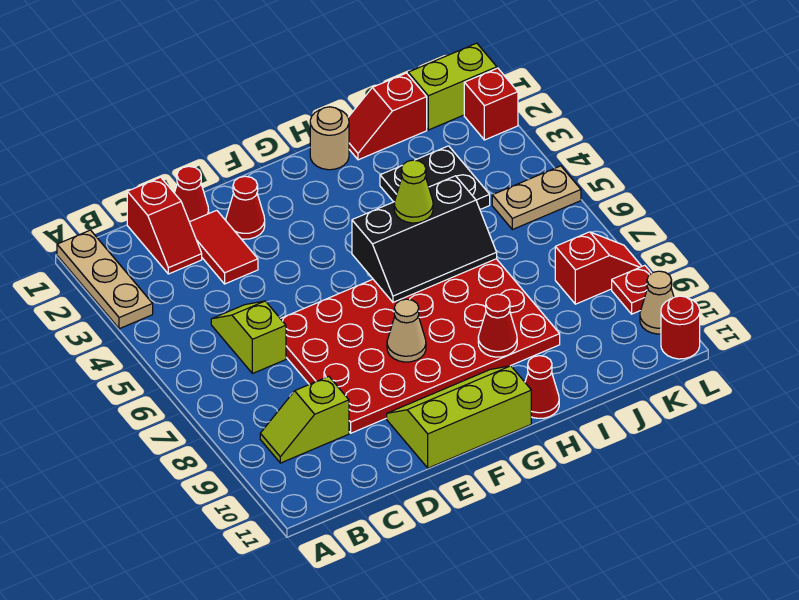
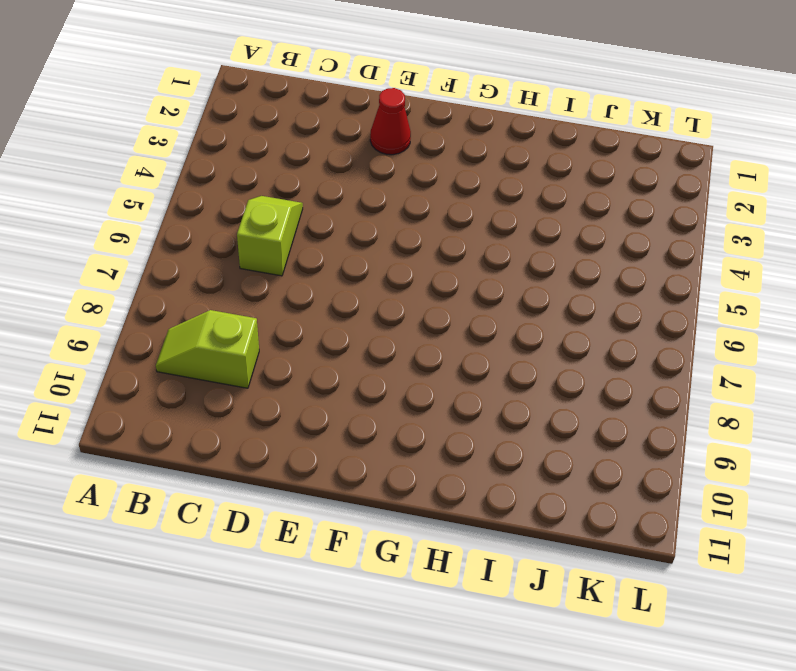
none -> tan 1x3 plate [57,230,153,329]
none -> red 1x2 slope [127,177,202,274]
none -> red 1x1 cone [175,166,209,222]

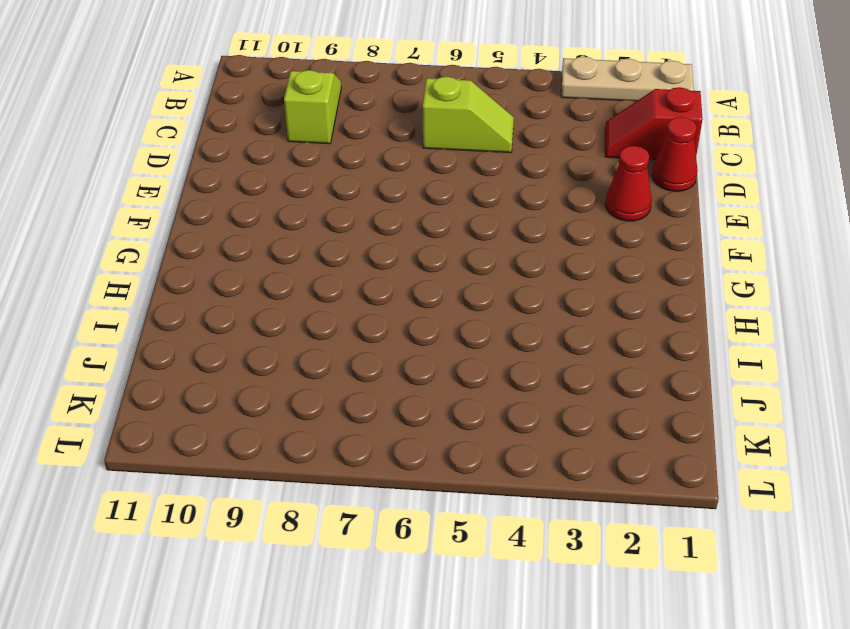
none -> red 1x2 tile [190,210,258,284]
none -> red 4x6 plate [280,259,560,433]
none -> lime 2x3 slope [387,366,531,468]

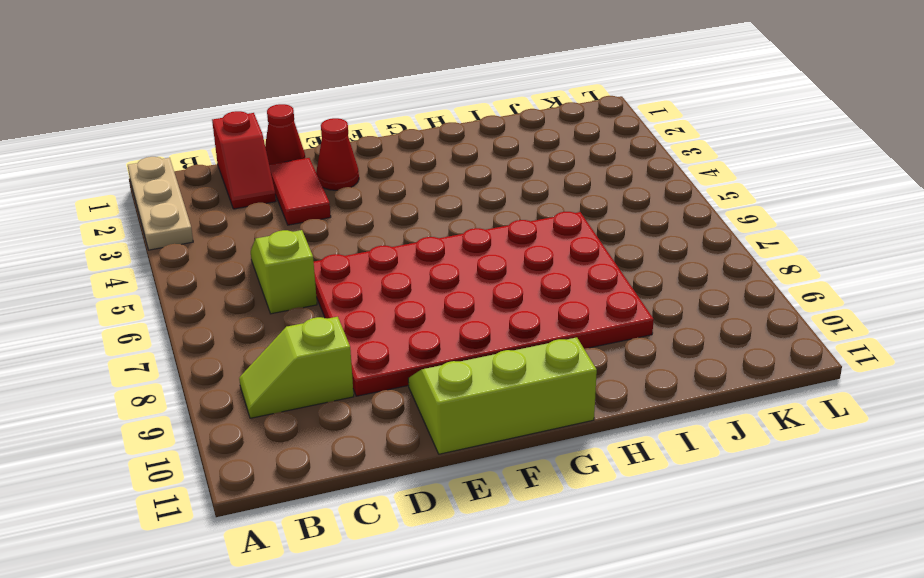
none -> tan 1x1 round brick [310,107,349,170]
none -> red 1x1 cone [525,356,559,418]
none -> red 1x2 slope [348,73,427,160]

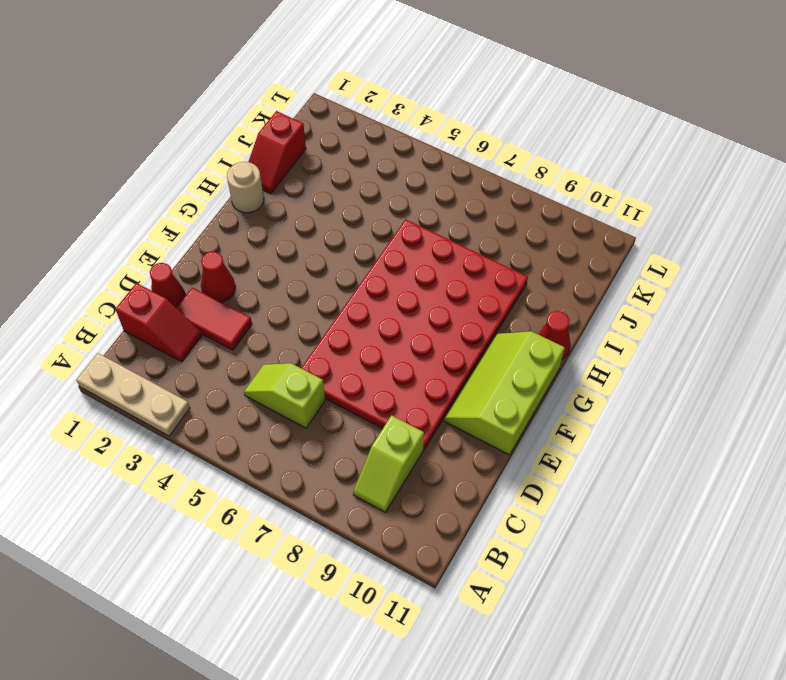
none -> black 2x2 plate [380,146,490,209]
none -> lime 1x2 brick [408,43,497,130]
none -> tan 1x2 plate [492,166,581,230]

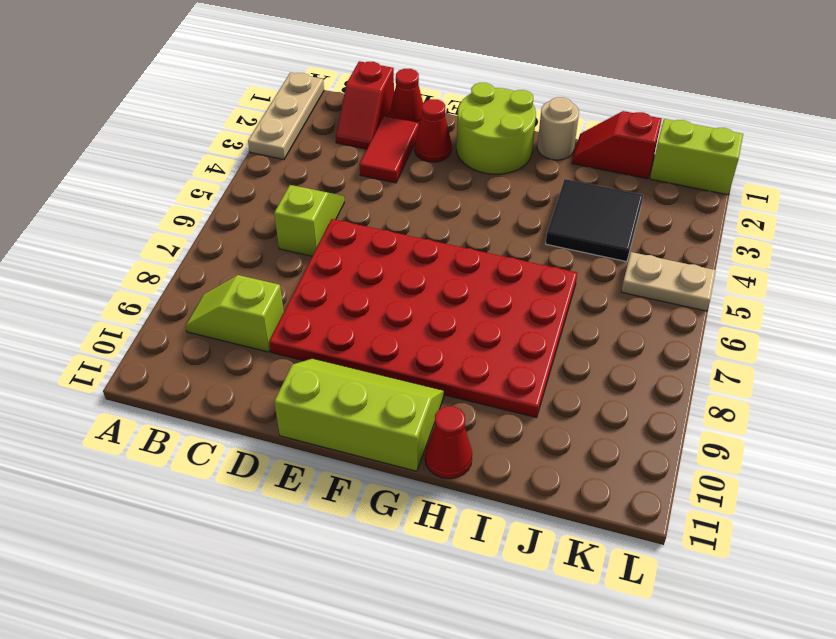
lime 2x2 round brick [457,83,536,174] -> none
black 2x2 tile [546,179,643,262] -> black 2x2 plate [380,146,490,209]
none -> red 1x2 slope [555,232,642,304]
none -> red 1x1 brick [464,68,518,140]
none -> red 1x1 plate [612,265,651,314]

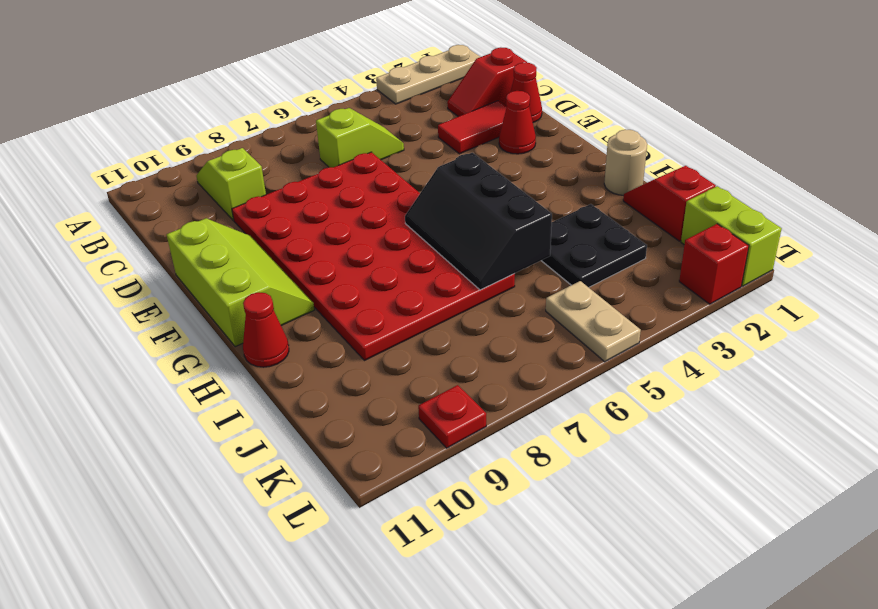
none -> red 1x2 slope [555,232,642,304]
none -> tan 1x1 cone [640,271,674,334]
none -> red 1x1 round brick [661,296,700,359]

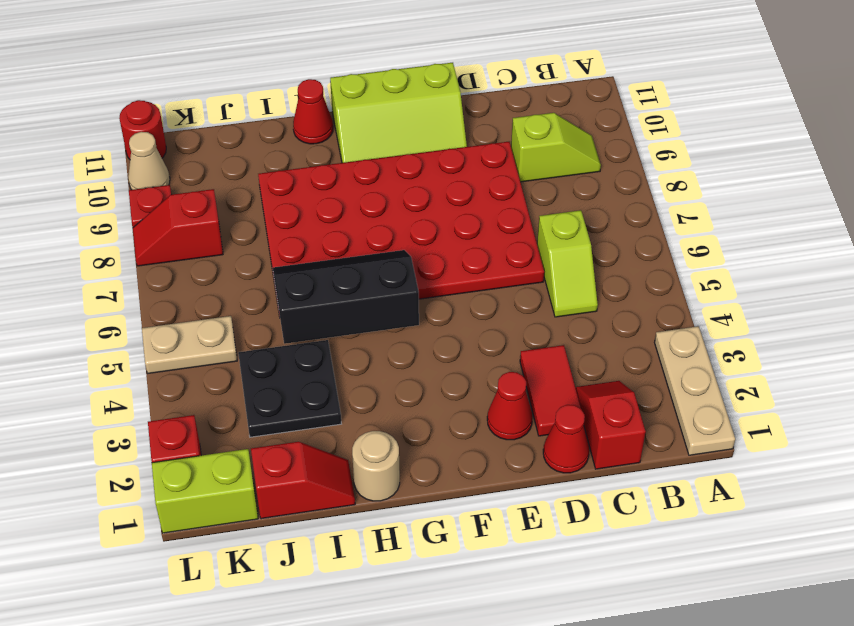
none -> tan 1x1 cone [387,299,426,362]
none -> red 1x1 cone [478,294,517,357]
none -> lime 1x1 cone [394,160,433,223]

